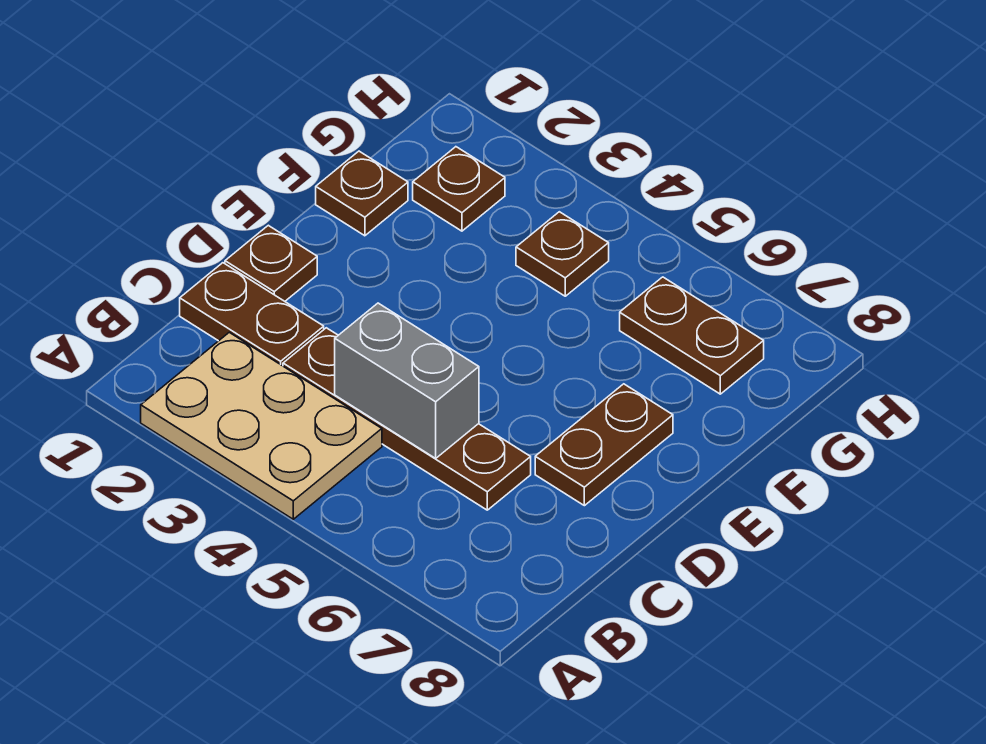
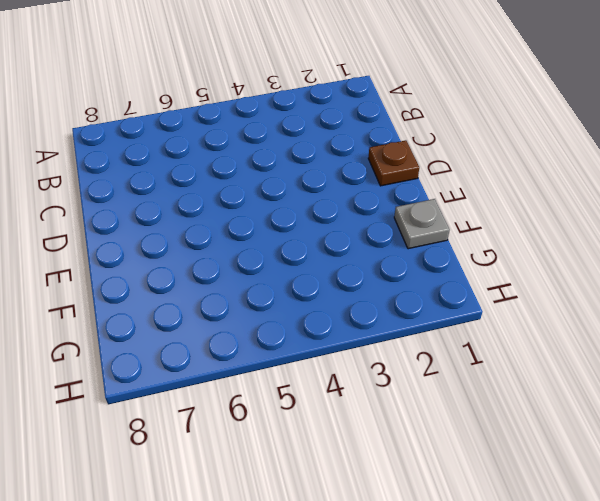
grey 1x1 plate [394,199,450,249] -> brown 1x1 plate [316,151,408,236]
none -> tan 2x3 plate [141,332,382,519]
none -> brown 1x2 plate [180,263,324,366]

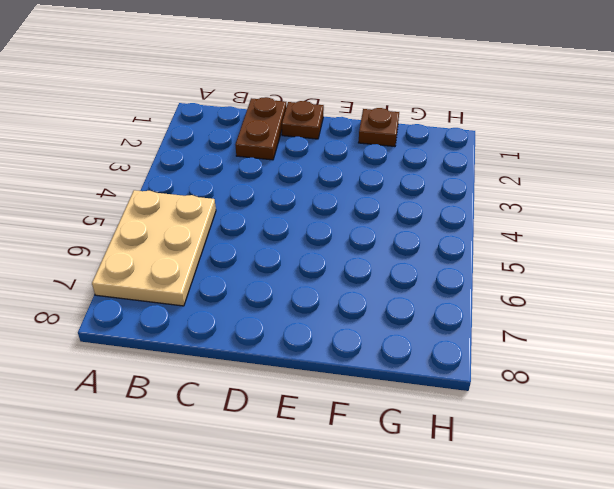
tan 2x3 plate [92,190,216,306] -> tan 2x3 plate moved to [141,332,382,519]
none -> brown 1x4 plate [283,328,531,510]
none -> brown 1x2 plate [535,384,673,506]

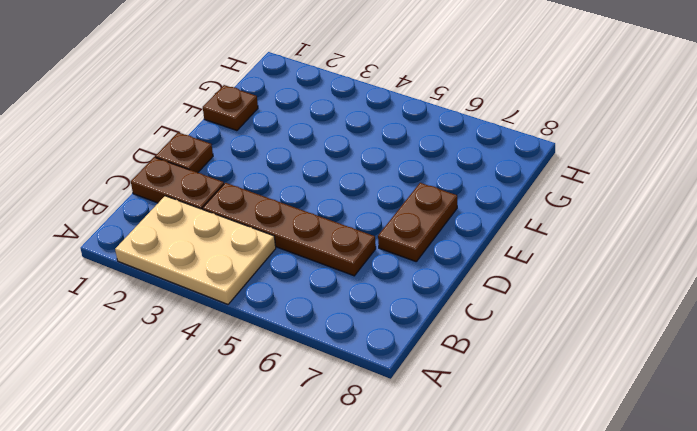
none -> brown 1x1 plate [413,147,505,231]
none -> brown 1x1 plate [516,212,609,296]

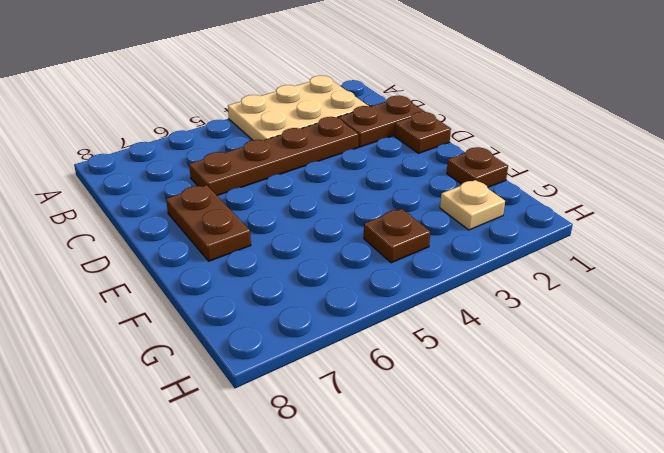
tan 1x1 plate [440,180,505,230] -> brown 1x1 plate [413,147,505,231]
none -> brown 1x2 plate [620,277,764,394]
none -> grey 1x2 brick [335,303,479,458]

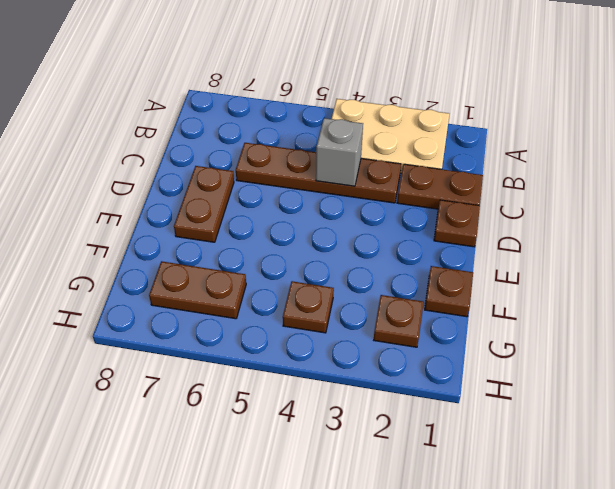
grey 1x1 brick [316,118,363,186] -> grey 1x2 brick [335,303,479,458]

